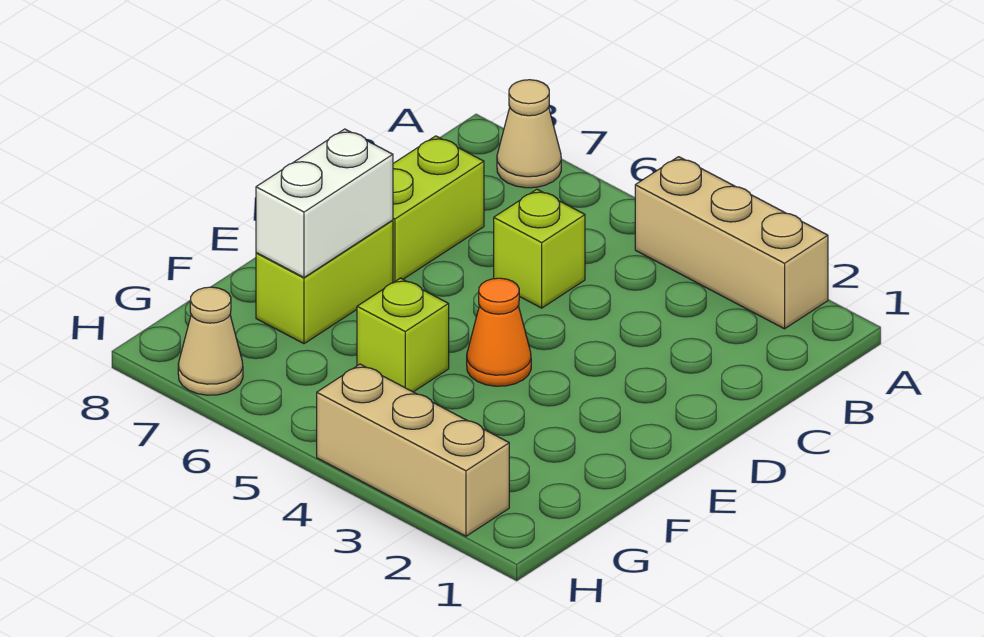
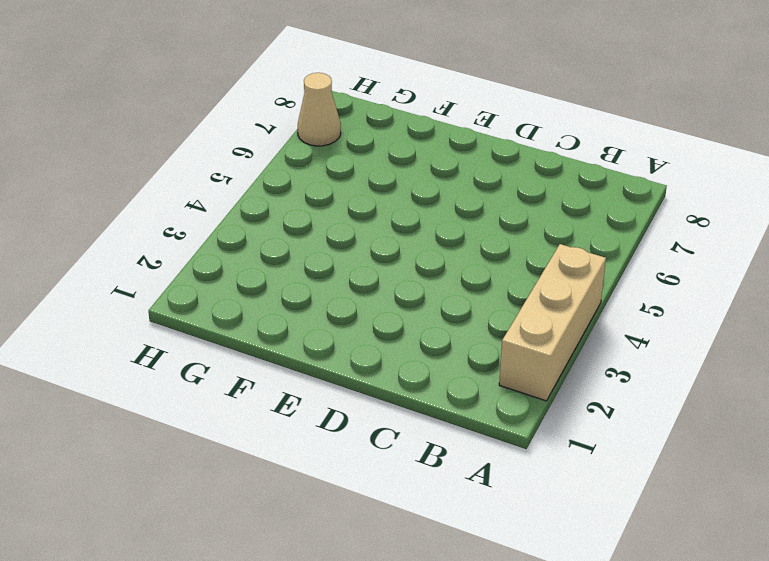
none -> tan 1x1 cone [497,80,561,188]
none -> lime 1x1 brick [494,189,585,308]

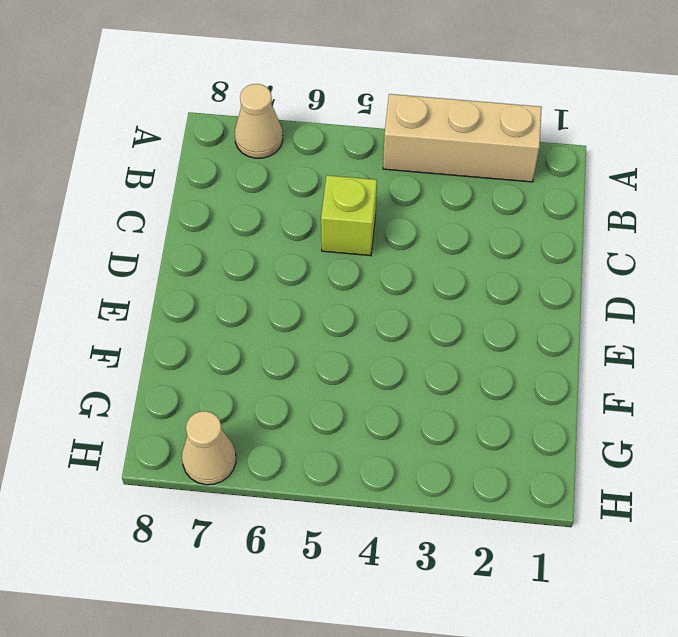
none -> lime 1x2 brick [393,136,484,283]
none -> orange 1x1 cone [467,278,531,386]

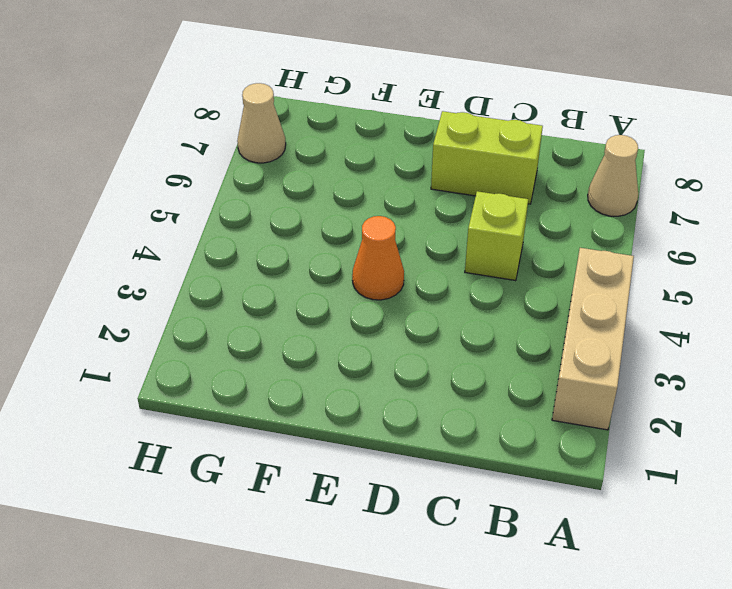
none -> lime 1x2 brick [256,220,393,344]
none -> lime 1x1 brick [357,278,449,392]

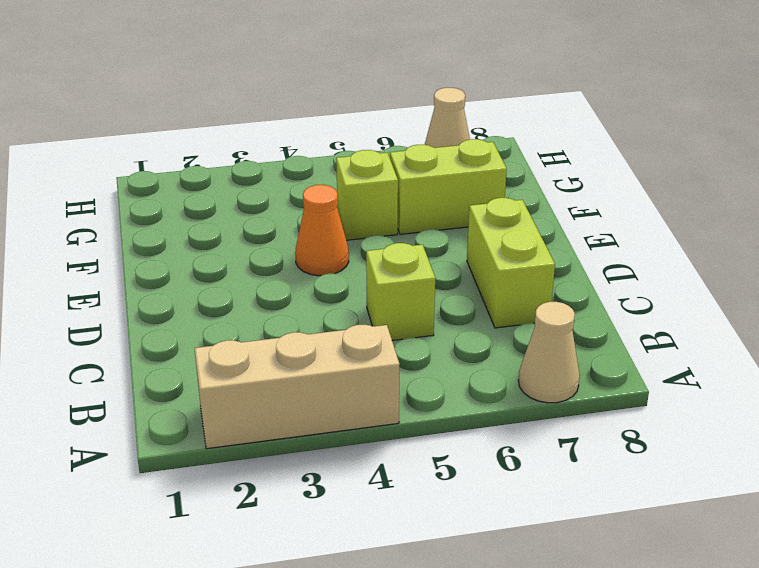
lime 1x2 brick [390,139,507,234] -> lime 1x2 brick turned to [256,220,393,344]
none -> tan 1x3 brick [317,364,509,536]
none -> white 1x2 brick [256,129,393,277]

